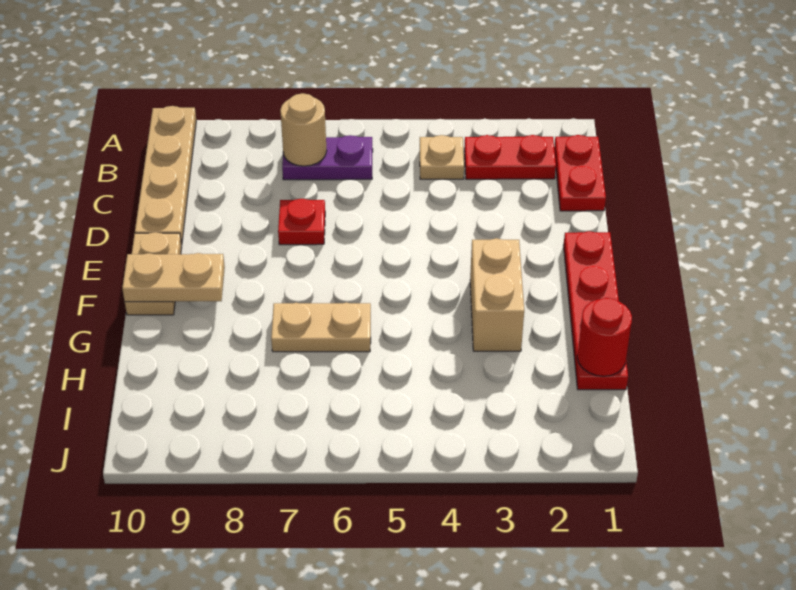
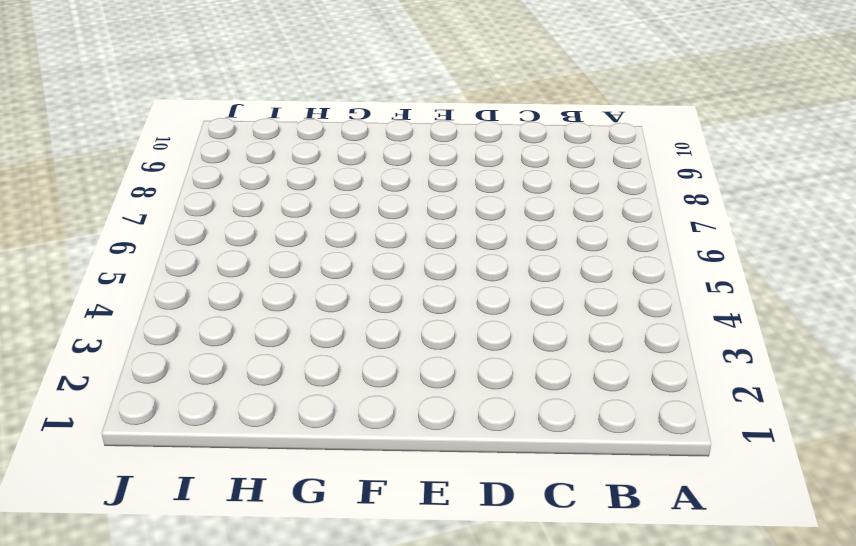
none -> tan 1x4 plate [135,106,196,244]
none -> red 1x2 plate [554,135,606,211]
none -> red 1x2 plate [464,135,556,179]

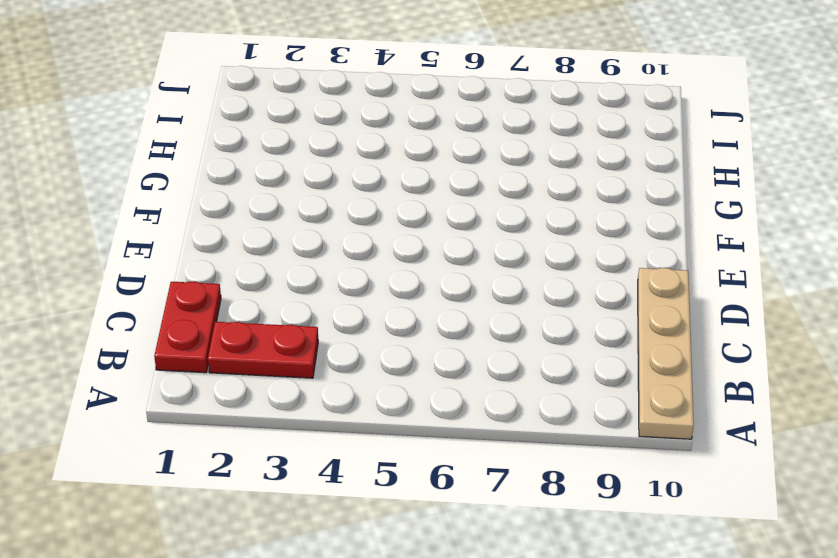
none -> tan 1x1 plate [420,135,464,179]
none -> purple 1x2 plate [282,135,373,180]
none -> red 1x1 plate [278,199,325,245]

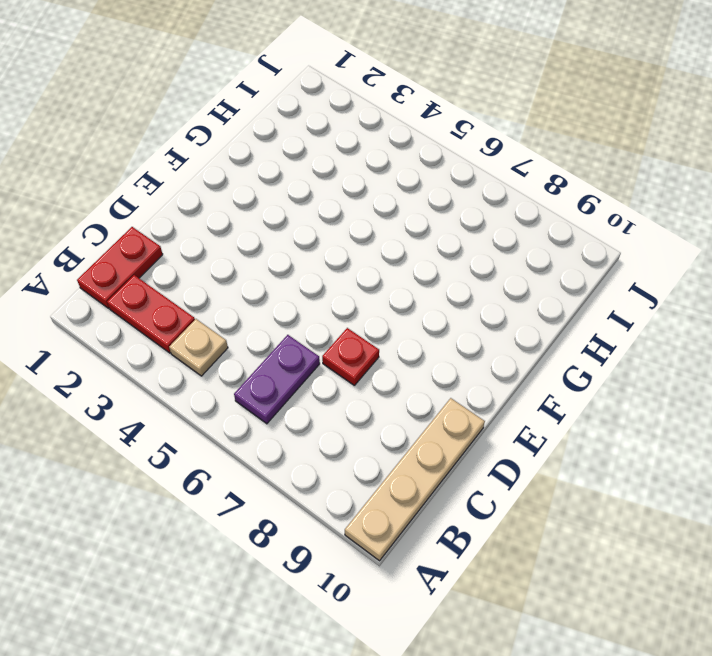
purple 1x2 plate [234,335,320,424] -> purple 1x2 plate turned to [282,135,373,180]
none -> red 1x4 plate [563,231,628,390]
none -> tan 1x2 plate [125,232,182,315]
none -> tan 1x2 brick [470,238,524,351]

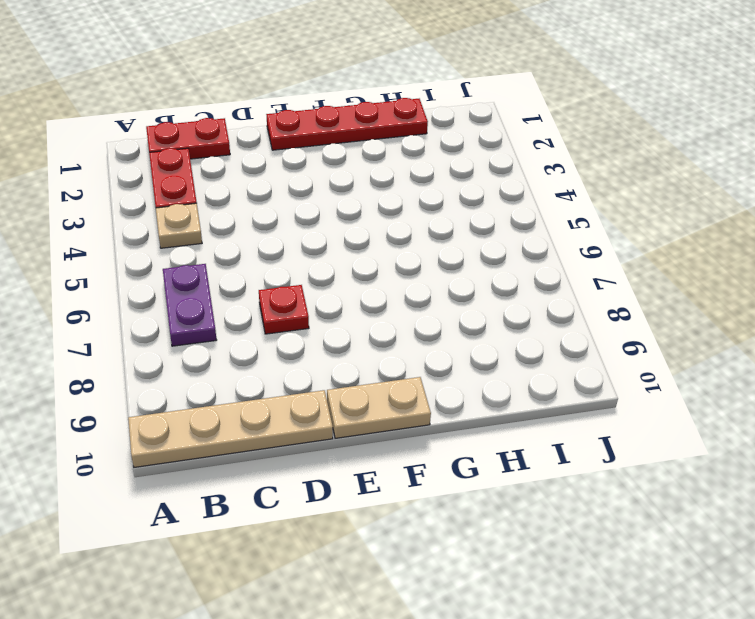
none -> tan 1x2 brick [470,238,524,351]
none -> tan 1x2 plate [271,303,371,352]
none -> tan 1x1 round brick [280,93,327,166]

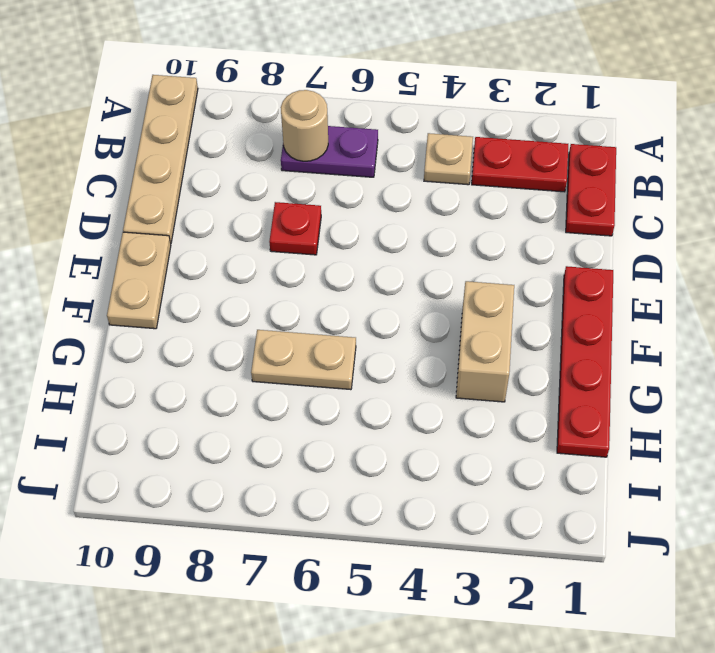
none -> tan 1x2 plate [122,253,225,302]
none -> red 1x1 round brick [577,298,632,376]

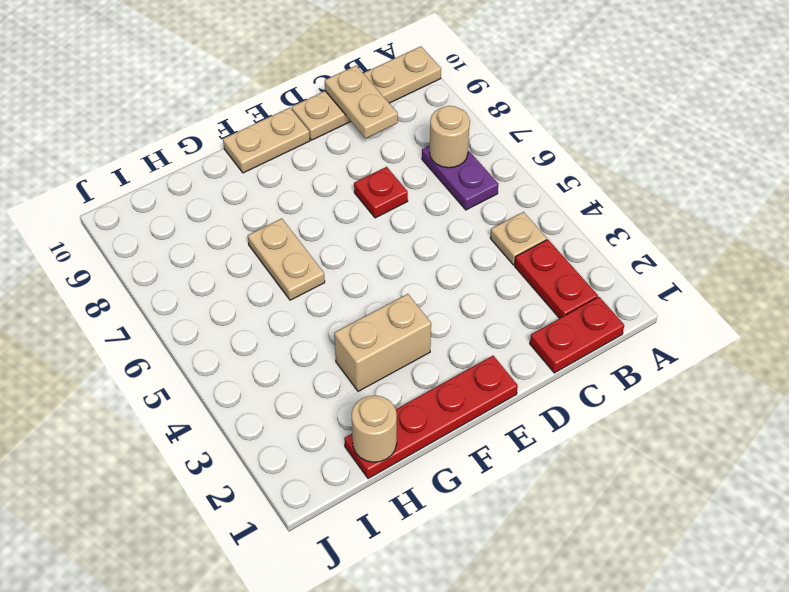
tan 1x2 plate [325,66,398,138] -> tan 1x2 plate moved to [122,253,225,302]
tan 1x1 round brick [351,395,397,462] -> red 1x1 round brick [577,298,632,376]

